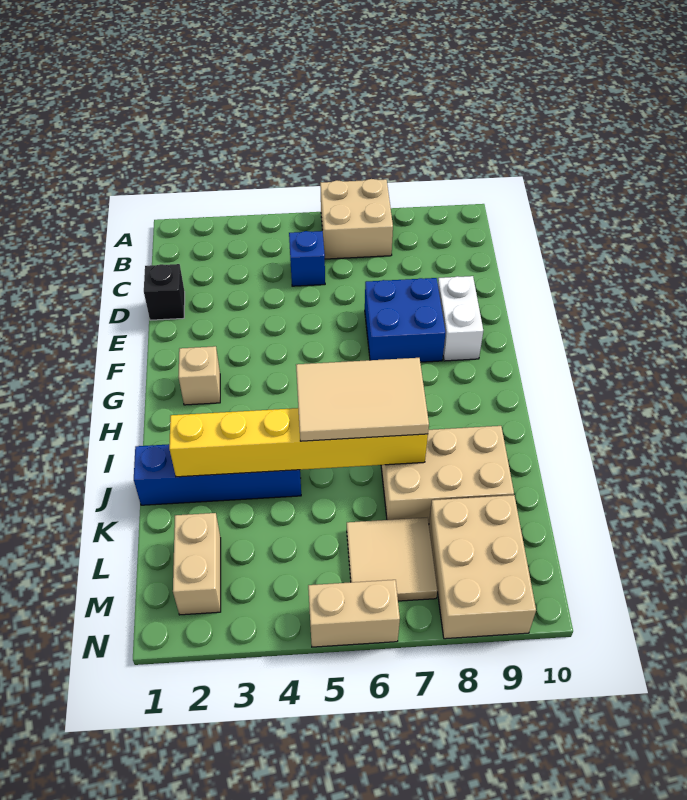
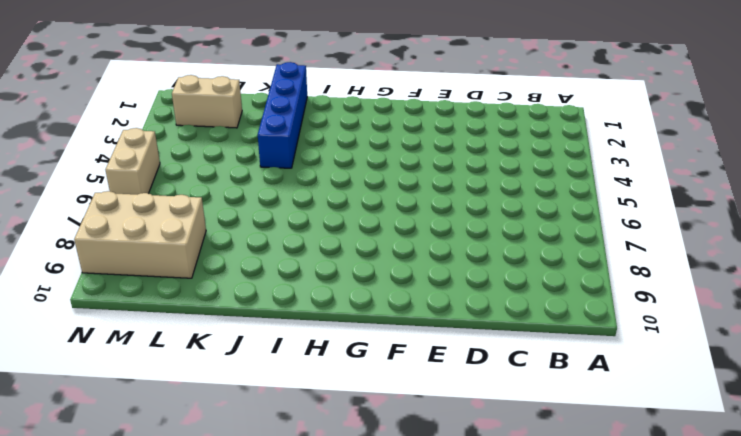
none -> tan 2x2 brick [320,179,393,259]
none -> blue 1x1 brick [289,231,325,286]
none -> black 1x1 brick [144,264,185,320]

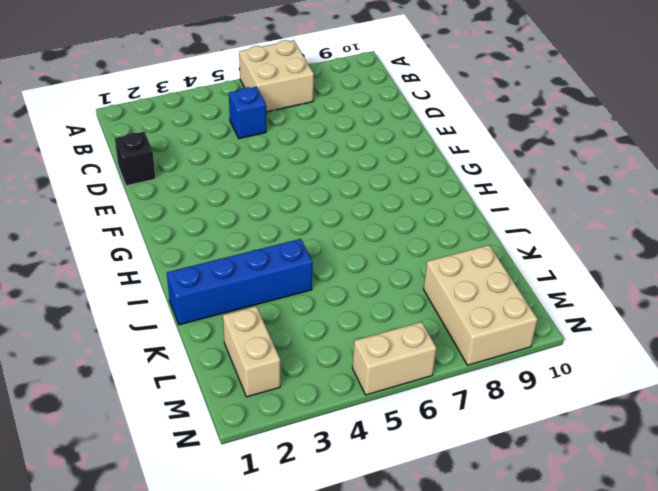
none -> blue 2x2 brick [365,278,446,362]
none -> white 1x2 brick [438,276,483,361]
none -> tan 1x1 brick [179,346,220,405]

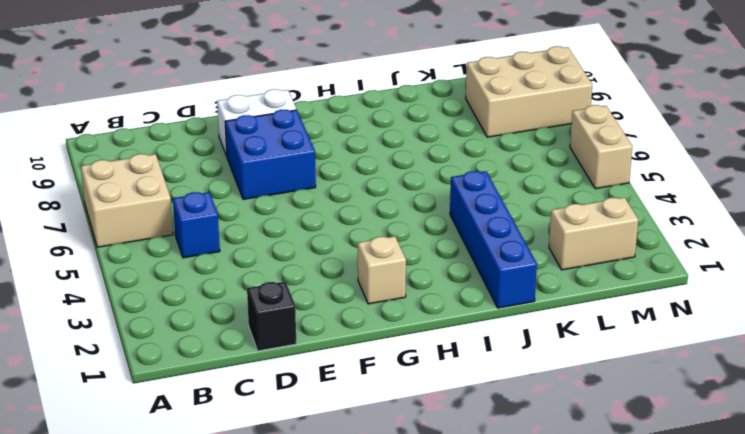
none -> tan 2x3 brick [381,426,514,523]
none -> tan 2x2 tile [347,518,437,601]
none -> yellow 1x6 brick [169,408,428,477]

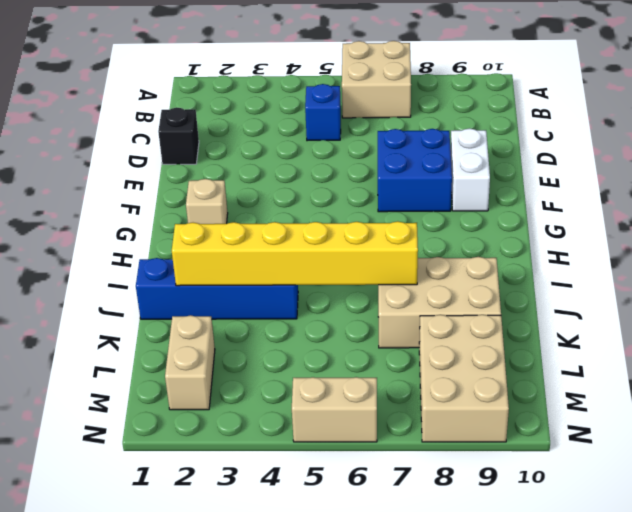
none -> tan 2x2 tile [347,518,437,601]
none -> tan 2x3 tile [296,358,429,441]

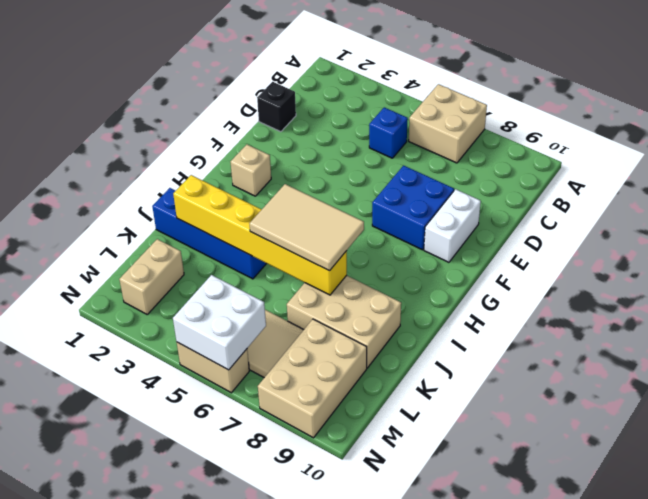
white 2x2 brick [173,275,266,370] -> none

